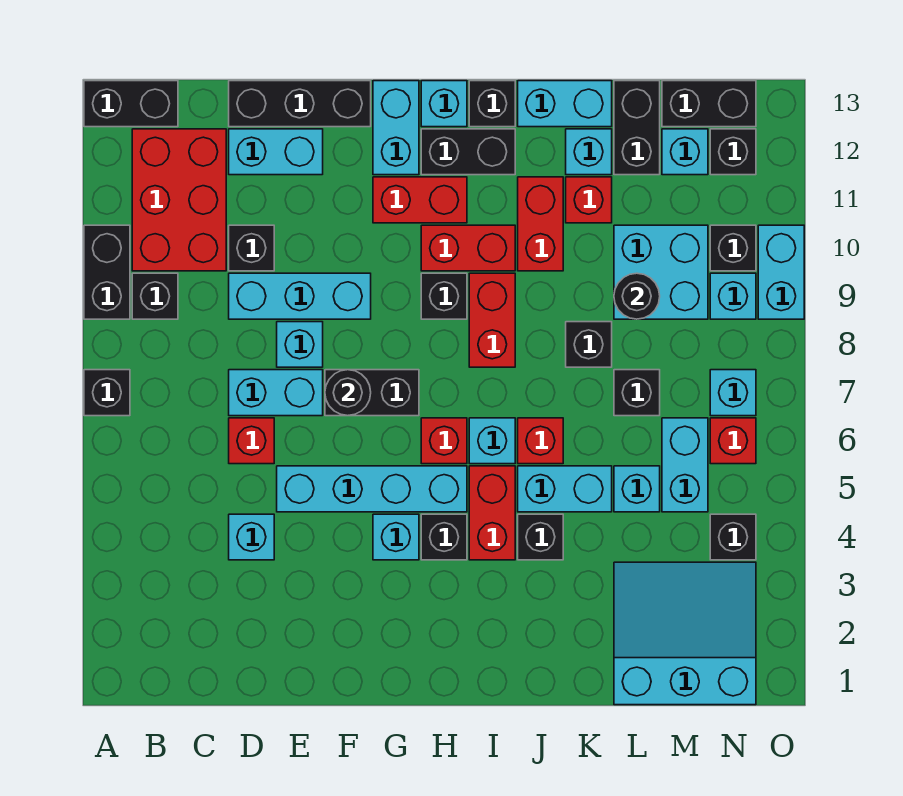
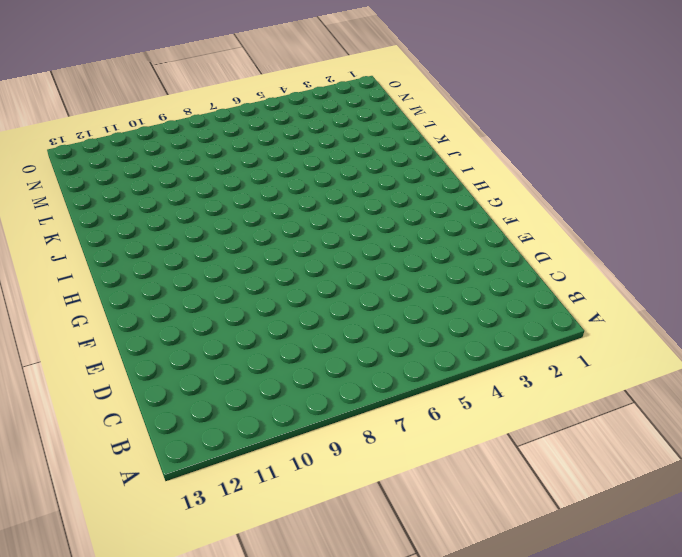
none -> black 1x1 brick [84,370,130,416]
none -> black 1x2 brick [84,225,130,319]
none -> black 1x2 brick [84,81,178,127]
none -> black 1x1 brick [132,273,178,319]

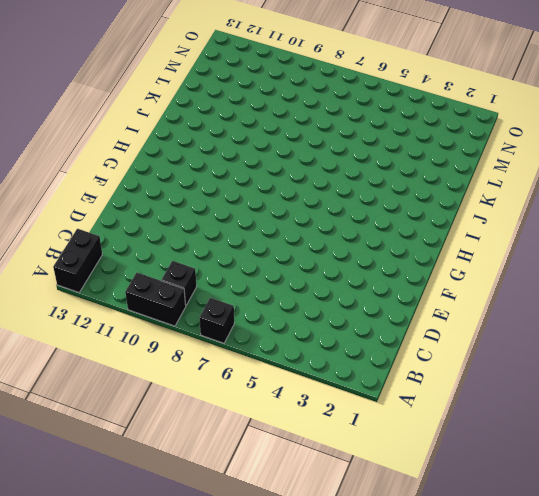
none -> red 2x3 brick [132,129,226,271]
none -> cyan 1x1 brick [229,514,274,560]
none -> red 1x1 brick [229,418,274,464]
none -> cyan 1x2 brick [229,370,323,416]

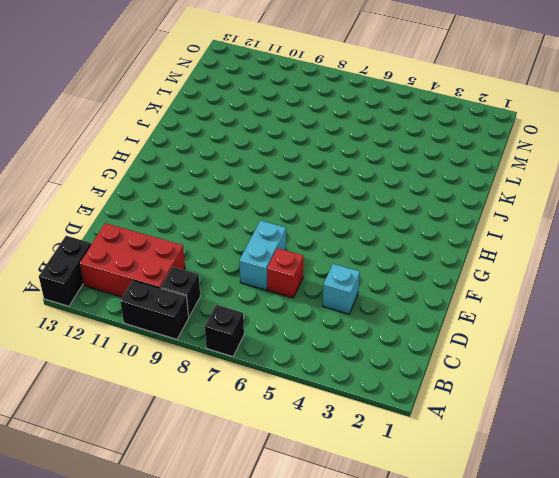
none -> cyan 1x3 brick [229,273,371,319]
none -> black 1x1 brick [229,225,274,271]
none -> cyan 1x2 brick [229,129,323,175]
none -> black 1x3 brick [229,81,371,127]

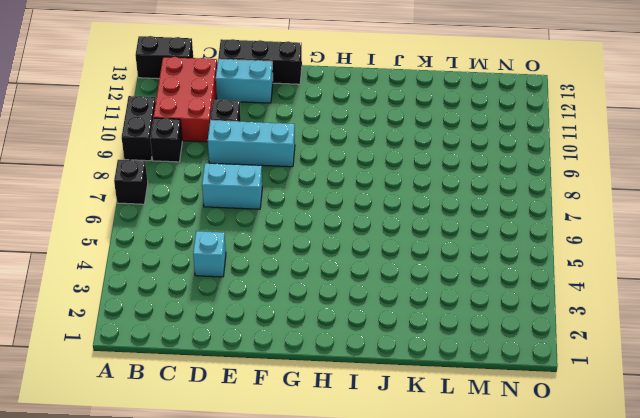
none -> red 1x1 brick [229,418,274,464]
none -> cyan 1x4 brick [277,466,467,512]
none -> cyan 1x1 brick [277,322,323,367]
none -> black 1x2 brick [325,370,419,416]

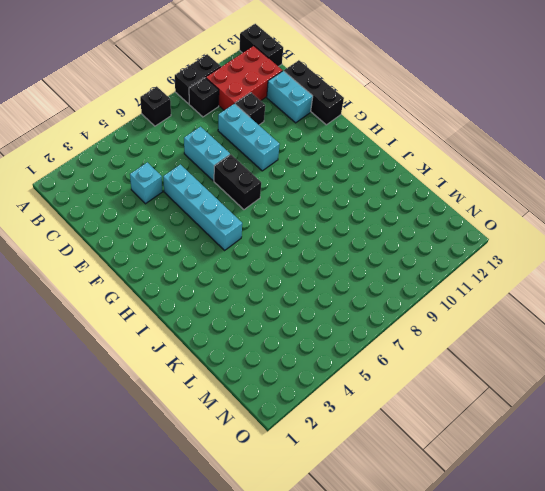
none -> red 1x1 brick [229,418,274,464]
none -> cyan 1x1 brick [277,322,323,367]
none -> cyan 1x1 brick [373,514,419,560]
none -> red 1x2 brick [373,177,467,223]

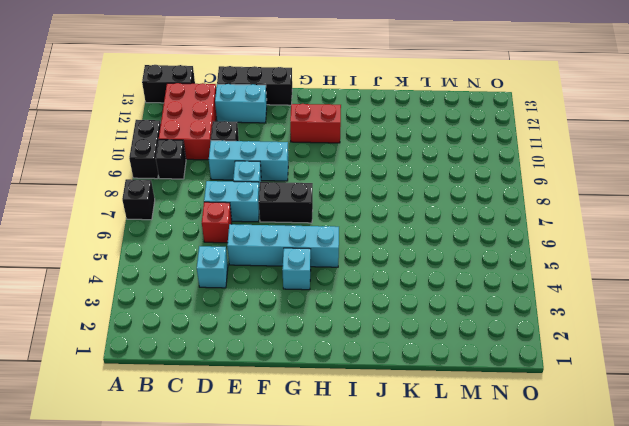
none -> cyan 1x2 brick [373,81,419,175]
none -> black 1x1 brick [421,514,467,560]
none -> red 1x1 brick [421,418,467,464]
none -> black 1x1 brick [421,273,467,319]

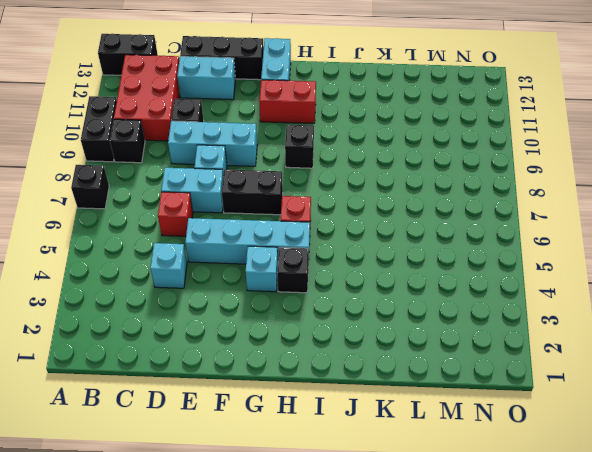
none -> red 1x2 brick [421,225,515,271]
none -> black 1x2 brick [421,129,515,175]
none -> cyan 1x1 brick [421,81,467,127]
none -> red 1x2 brick [469,466,515,560]

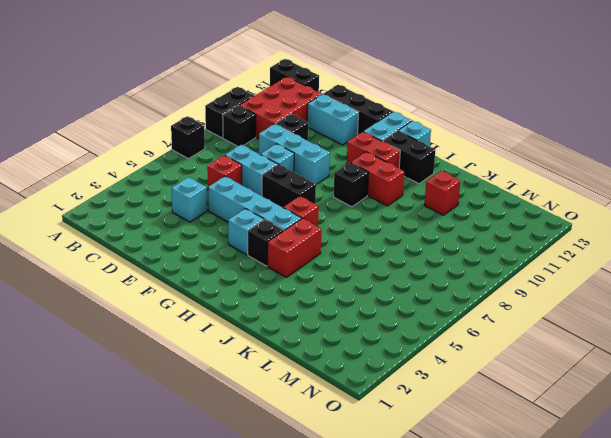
none -> cyan 1x1 brick [469,418,515,464]
none -> red 1x2 brick [469,273,515,367]
none -> black 1x1 brick [469,81,515,127]
none -> black 1x1 brick [518,514,563,560]

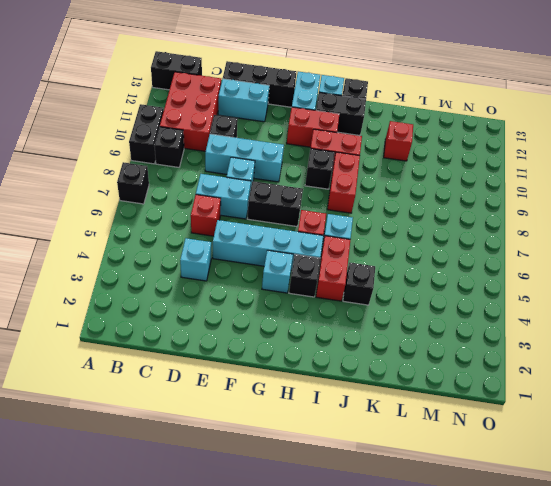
none -> cyan 1x2 brick [518,466,612,512]
none -> red 1x1 brick [518,418,563,464]
none -> red 1x2 brick [518,177,563,271]
none -> cyan 1x2 brick [518,81,612,127]

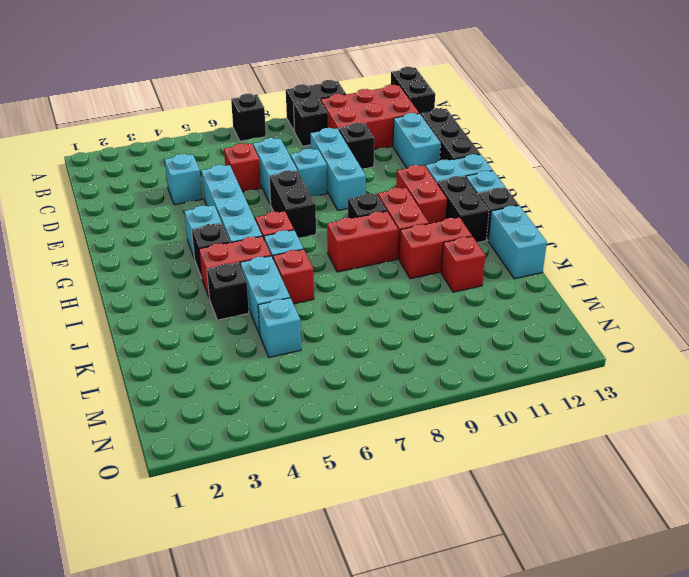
none -> black 1x1 brick [566,322,612,367]
none -> cyan 1x1 brick [566,129,612,175]
none -> cyan 3x3 slope [614,562,756,705]
none -> black 1x1 brick [614,370,660,416]

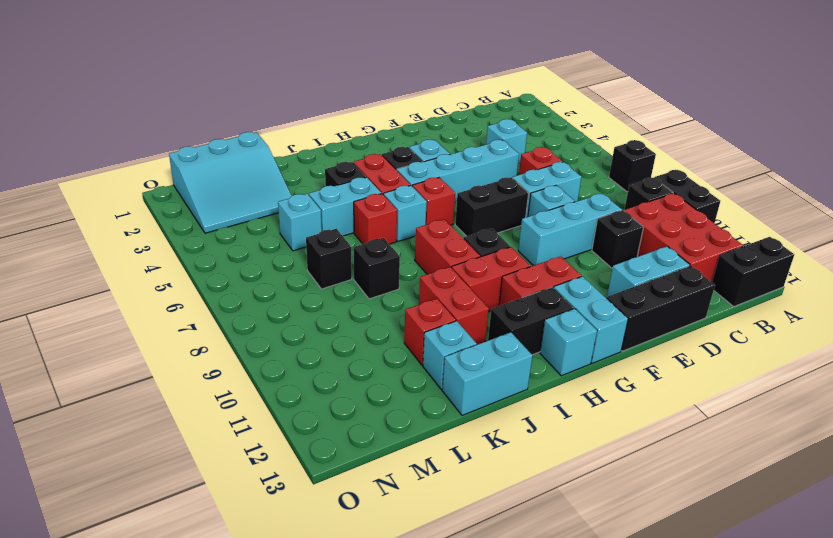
none -> black 1x1 brick [469,81,515,127]
none -> cyan 2x2 brick [614,225,708,319]
none -> black 1x2 brick [614,81,660,175]
none -> cyan 1x2 brick [662,418,708,512]

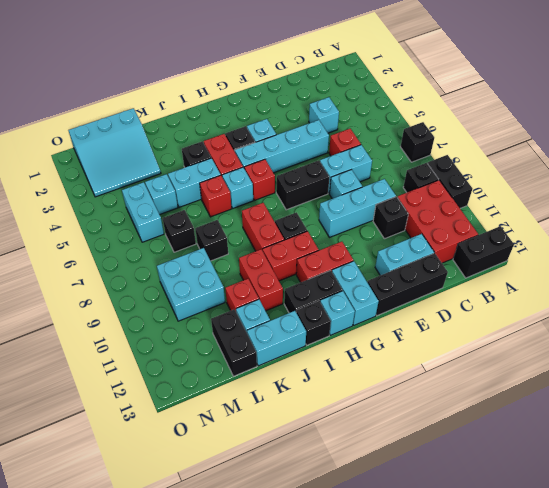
none -> cyan 1x1 brick [662,129,708,175]
none -> black 1x2 brick [662,81,756,127]
none -> black 1x1 brick [710,514,756,560]
none -> red 1x1 brick [710,418,756,464]

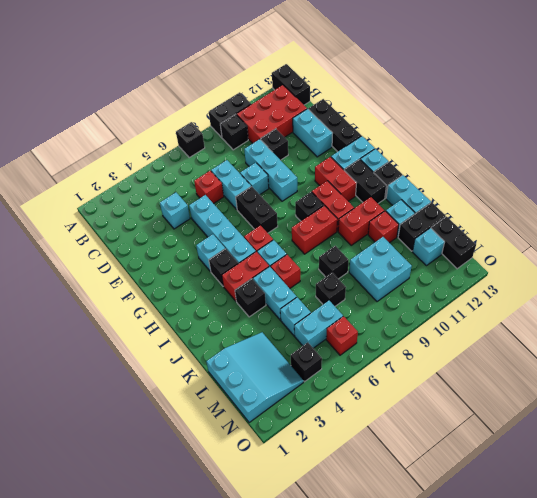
none -> cyan 1x1 brick [710,370,756,416]
none -> cyan 1x1 brick [710,273,756,319]
none -> black 1x1 brick [710,225,756,271]
none -> black 1x1 brick [710,129,756,175]

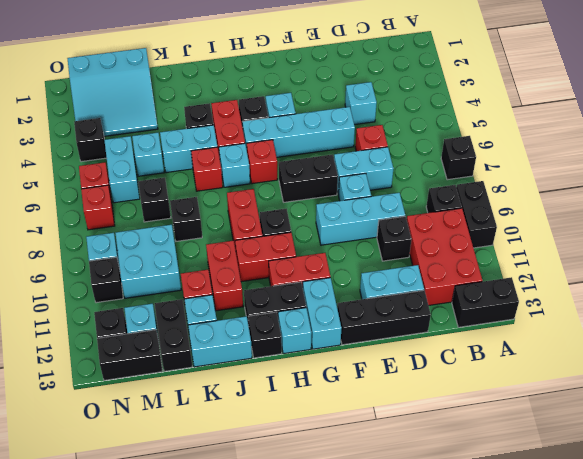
red 1x1 brick [81,185,115,230] -> cyan 1x1 brick [710,370,756,416]
none -> cyan 1x2 brick [758,225,804,319]
none -> black 1x1 round brick [325,370,371,416]
none -> black 1x1 round brick [614,273,660,319]

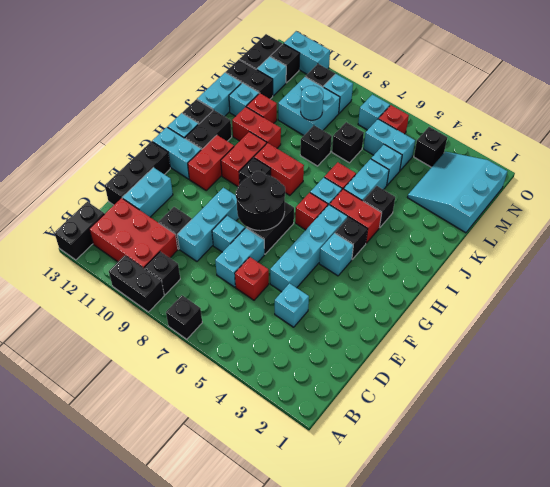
black 2x2 round brick [236,171,285,231] -> black 1x1 round brick [325,370,371,416]
cyan 1x1 round brick [301,85,323,120] -> black 1x1 round brick [614,273,660,319]
cyan 1x2 brick [284,31,330,74] -> cyan 1x2 brick moved to [758,225,804,319]

